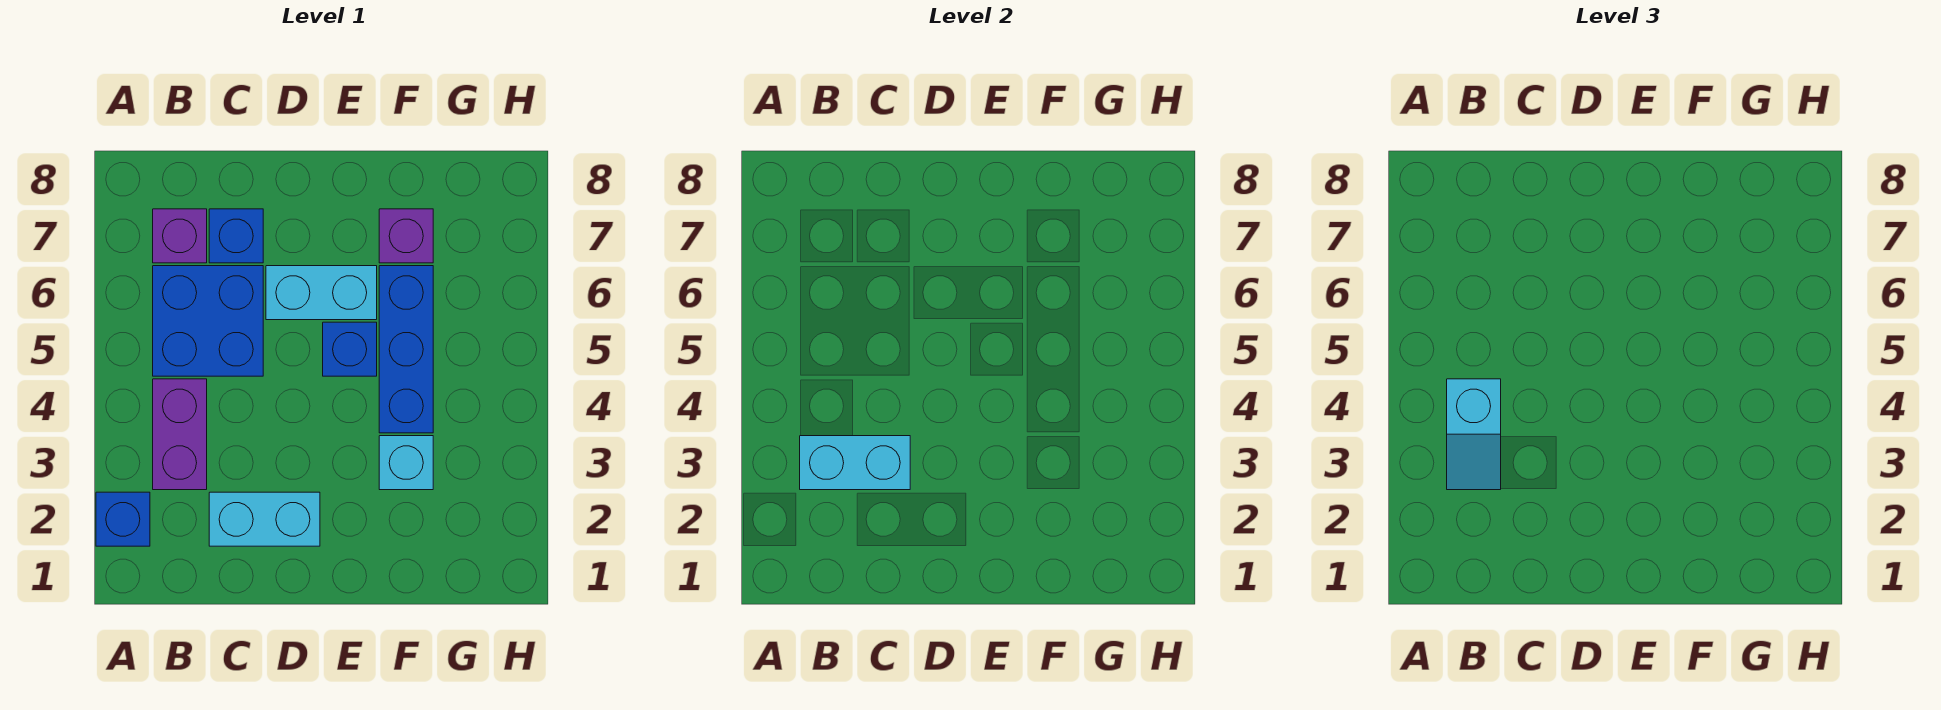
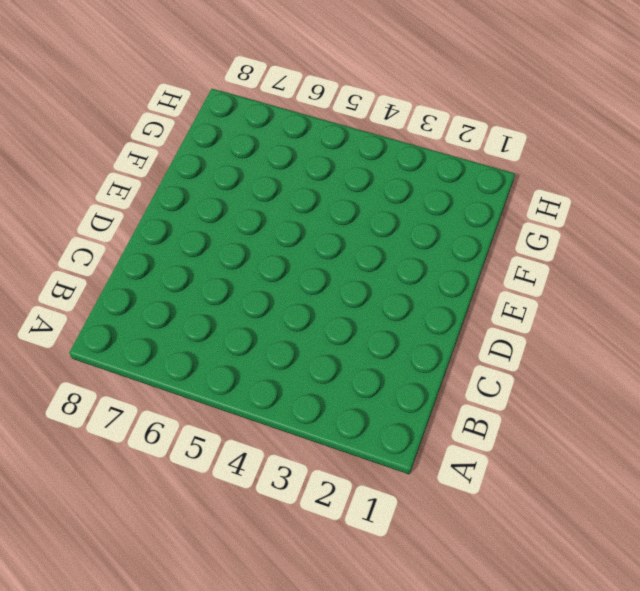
none -> blue 1x1 brick [96,492,150,546]
none -> purple 1x2 brick [153,379,207,490]
none -> blue 2x2 brick [153,266,263,376]

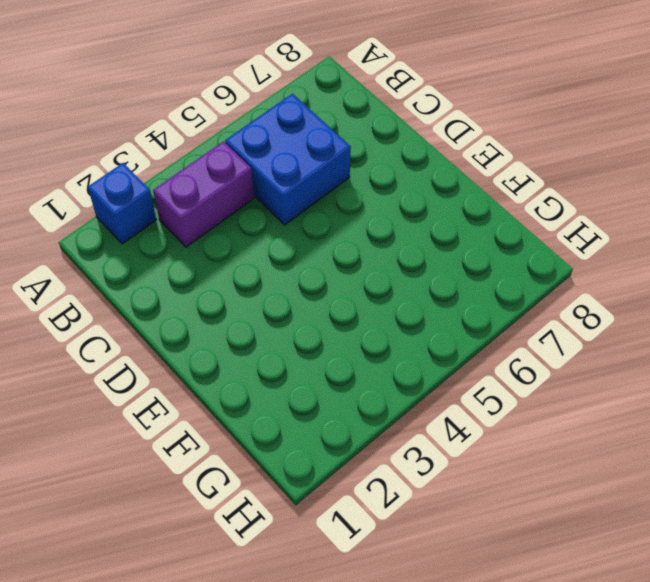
none -> purple 1x1 brick [153,209,207,263]
none -> cyan 1x2 brick [209,492,320,546]
none -> blue 1x1 brick [209,209,263,263]

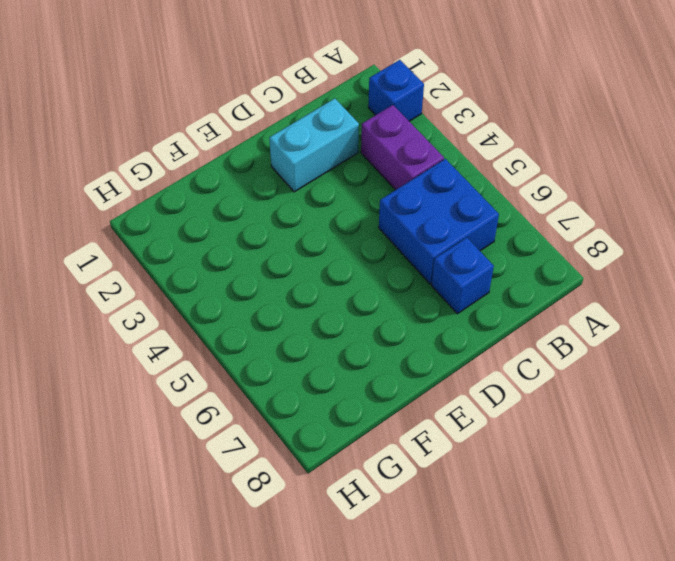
none -> purple 1x1 brick [153,209,207,263]
none -> cyan 1x2 brick [266,266,377,320]
none -> blue 1x1 brick [323,322,377,376]

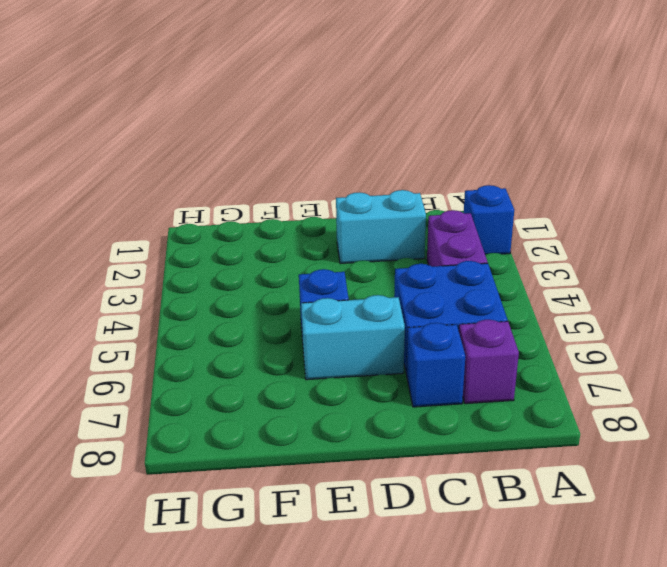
none -> cyan 1x1 brick [379,436,433,490]
none -> blue 1x3 brick [379,266,433,433]
none -> purple 1x1 brick [379,209,433,263]

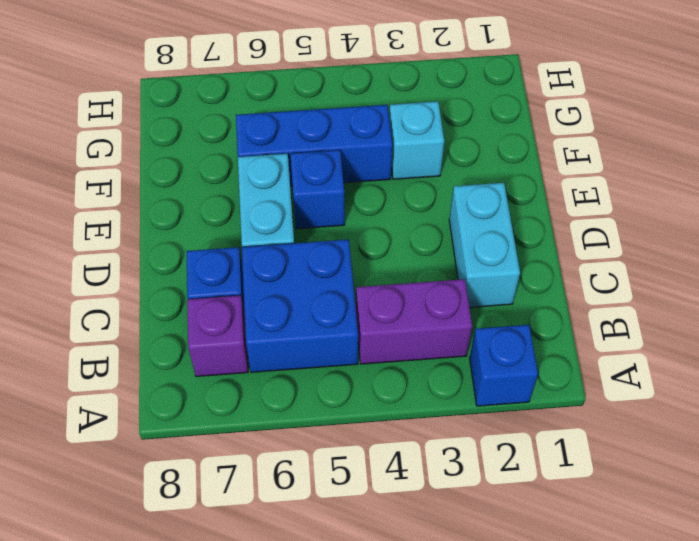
none -> purple 1x1 brick [379,209,433,263]
none -> cyan 1x2 brick [800,436,910,490]
none -> cyan 1x2 slope [1447,379,1501,490]

